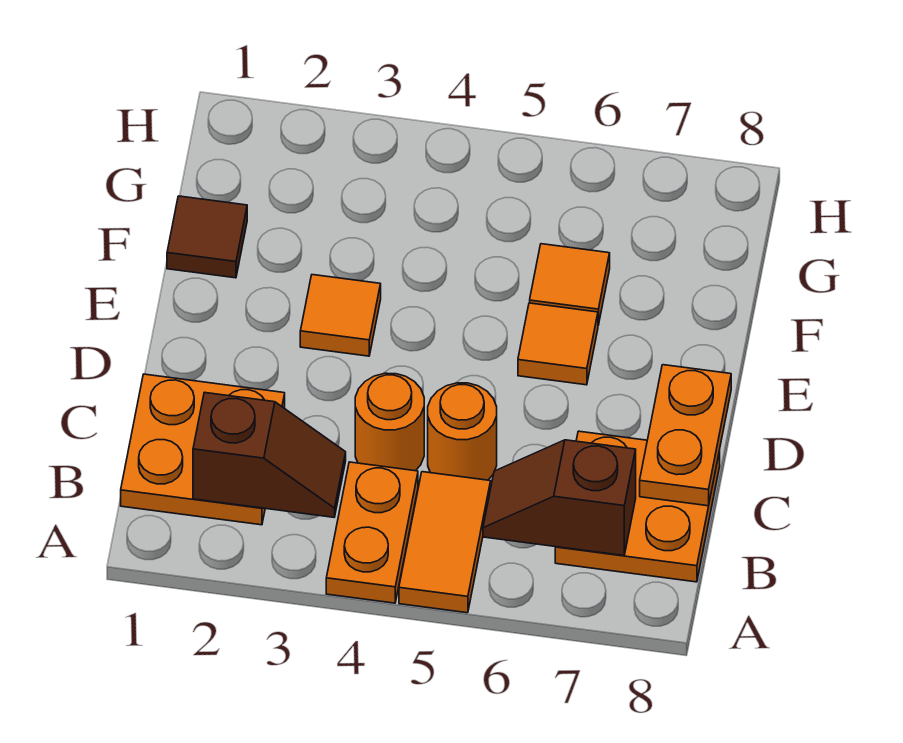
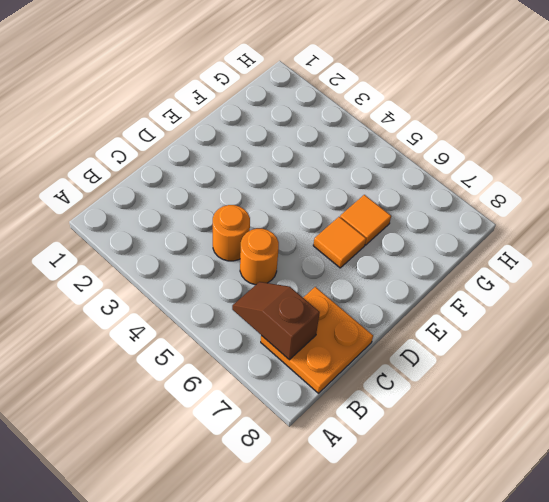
none -> orange 1x2 plate [326,462,418,603]
none -> orange 1x2 tile [399,472,491,613]
none -> orange 2x2 plate [121,374,285,525]

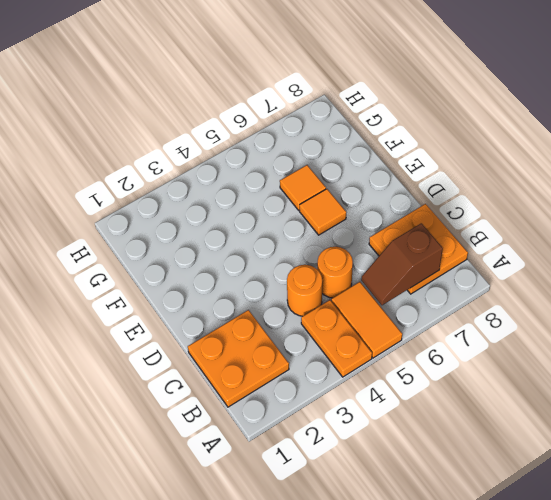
none -> orange 1x1 tile [300,275,381,356]
none -> brown 1x1 tile [167,196,247,278]
none -> brown 1x2 slope [193,392,346,517]

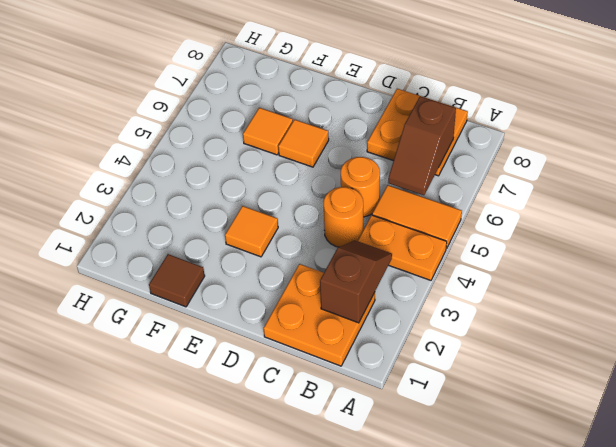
none -> orange 1x2 plate [640,365,731,506]

